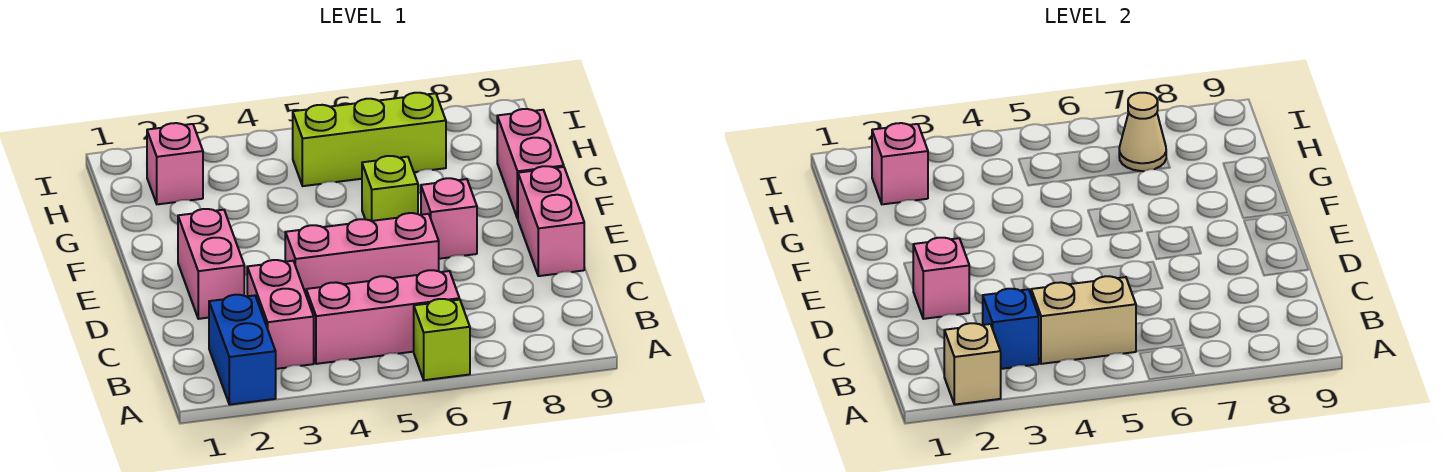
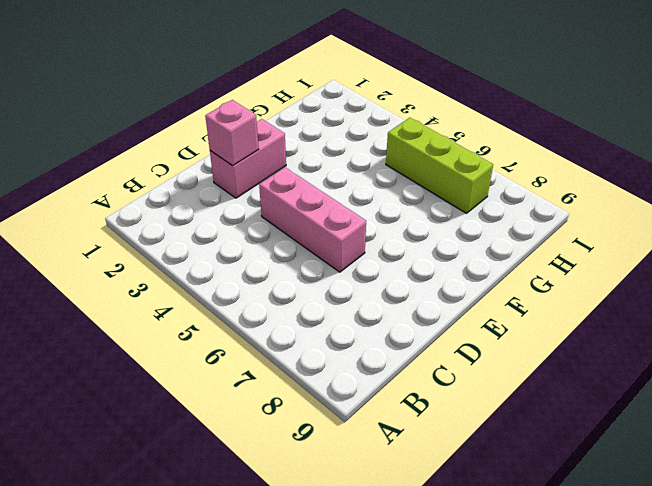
none -> blue 1x2 brick [209,295,276,405]
none -> lime 1x1 brick [414,299,470,380]
none -> pink 1x2 brick [247,260,314,369]

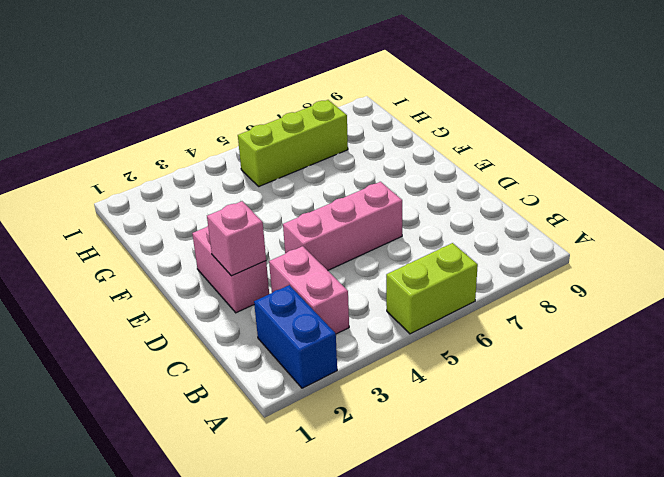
lime 1x2 brick [386,243,478,334] -> lime 1x1 brick [414,299,470,380]
none -> pink 1x3 brick [306,270,459,364]
none -> pink 1x2 brick [518,166,584,276]
none -> pink 1x1 brick [421,178,477,259]

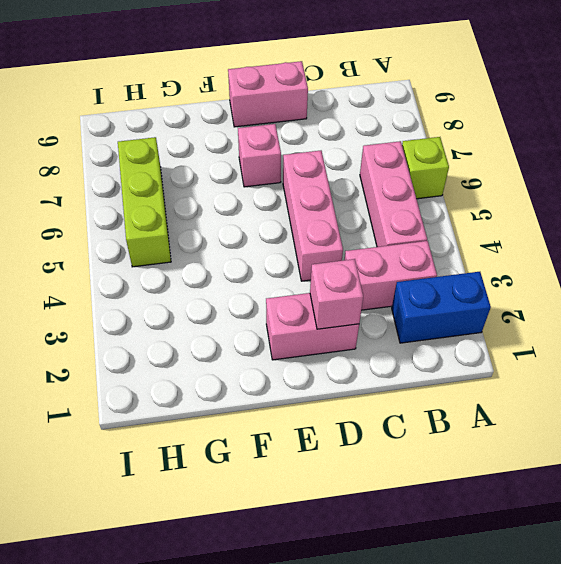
none -> lime 1x1 brick [362,156,418,221]
none -> pink 1x2 brick [497,109,564,219]
none -> pink 1x1 brick [147,123,203,204]

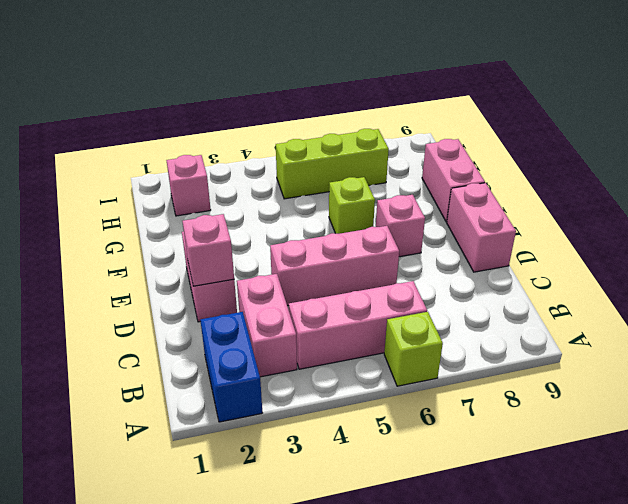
none -> tan 1x1 brick [944,323,1001,405]
none -> blue 1x1 brick [983,289,1039,369]
none -> tan 1x2 brick [1031,276,1136,364]

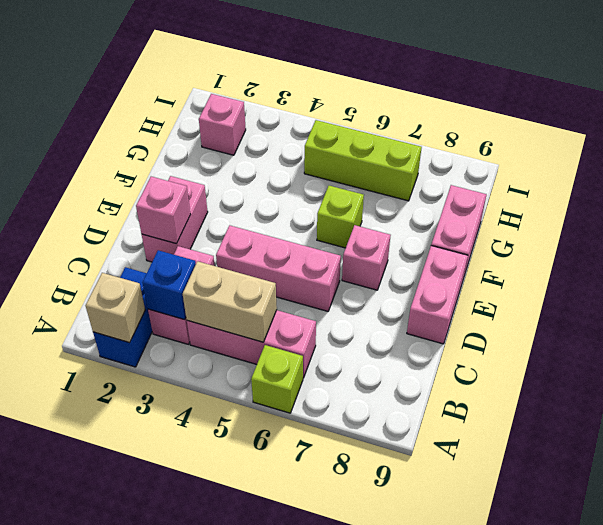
none -> pink 1x1 brick [872,123,928,204]
none -> tan 1x1 cone [1119,93,1166,171]

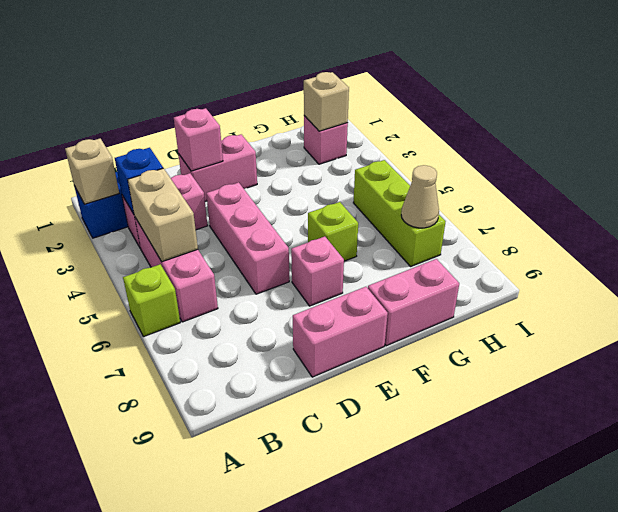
tan 1x1 brick [304,72,349,131] -> pink 1x1 brick [872,123,928,204]

